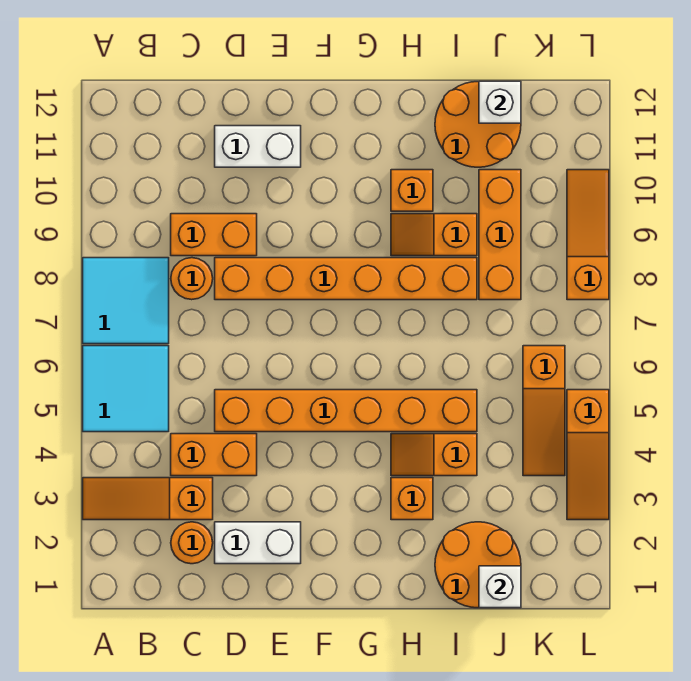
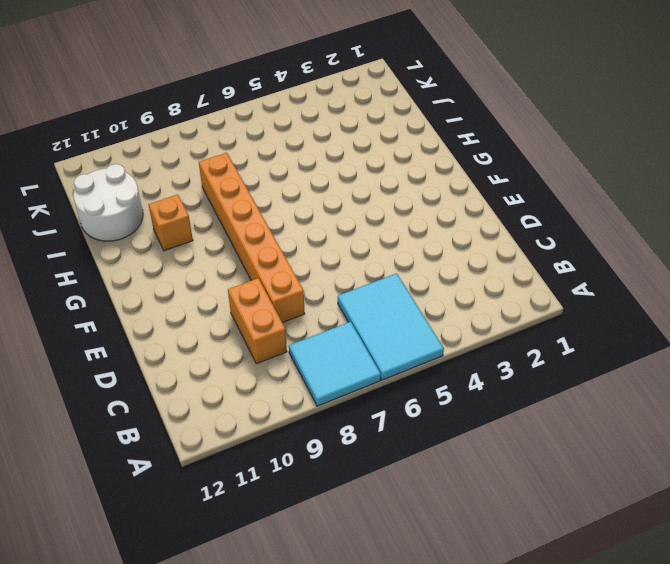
cyan 2x3 tile [338,273,444,380] -> cyan 2x2 tile [83,346,169,432]
white 2x2 round brick [73,164,143,241] -> orange 2x2 round brick [435,82,521,167]
none -> orange 1x3 slope [83,478,213,520]
none -> orange 1x1 round brick [171,522,213,564]
none -> orange 1x2 brick [171,434,257,476]

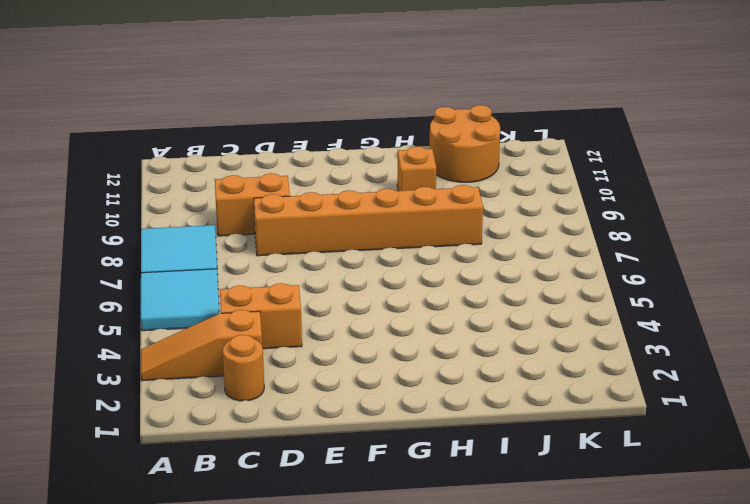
none -> orange 1x1 round brick [171,258,213,300]
none -> white 1x2 brick [215,522,301,564]
none -> orange 1x6 brick [215,390,477,432]

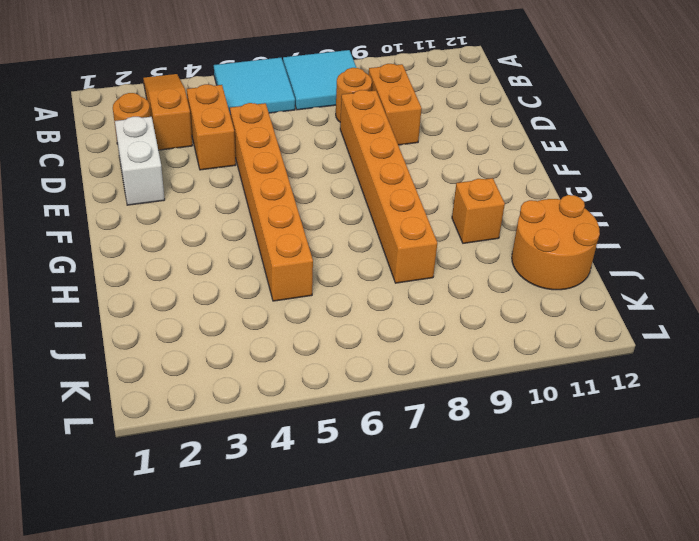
none -> white 1x2 brick [215,126,301,167]
none -> orange 1x1 brick [391,478,433,520]
none -> orange 1x2 slope [391,434,477,476]

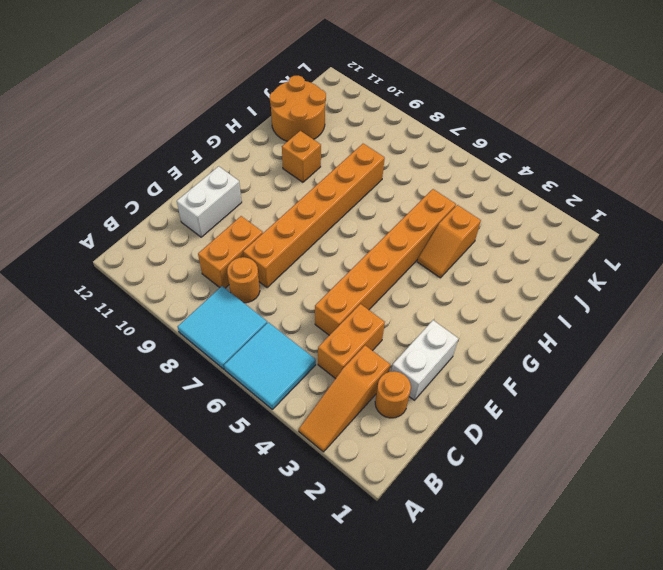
none -> orange 1x1 brick [391,478,433,520]
none -> orange 1x2 slope [391,214,477,256]
none -> orange 2x2 round brick [435,522,521,608]

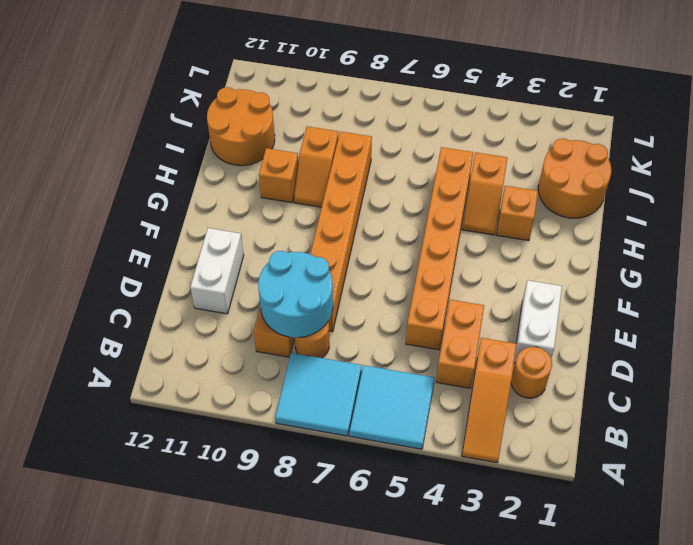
cyan 2x2 round brick [258,251,333,338] -> none
none -> orange 1x3 brick [479,170,521,300]
none -> orange 1x3 slope [523,346,565,476]
none -> orange 1x3 slope [567,390,609,520]

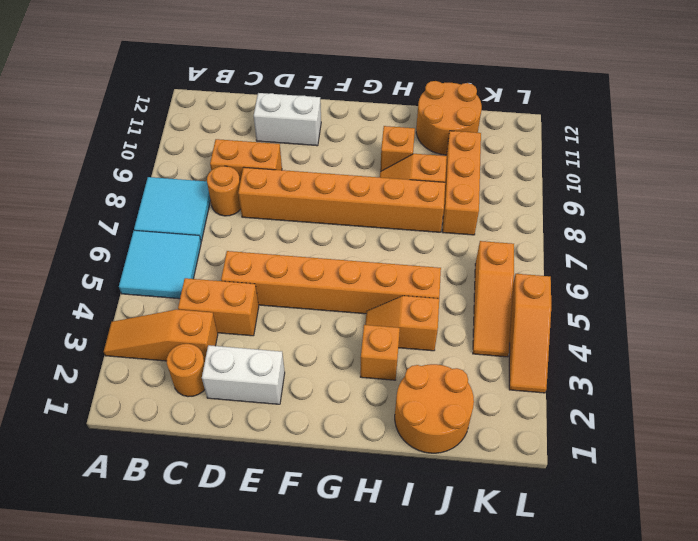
none -> orange 1x3 slope [567,170,609,300]
none -> white 1x1 brick [479,566,521,608]
none -> white 1x1 brick [479,81,521,123]

